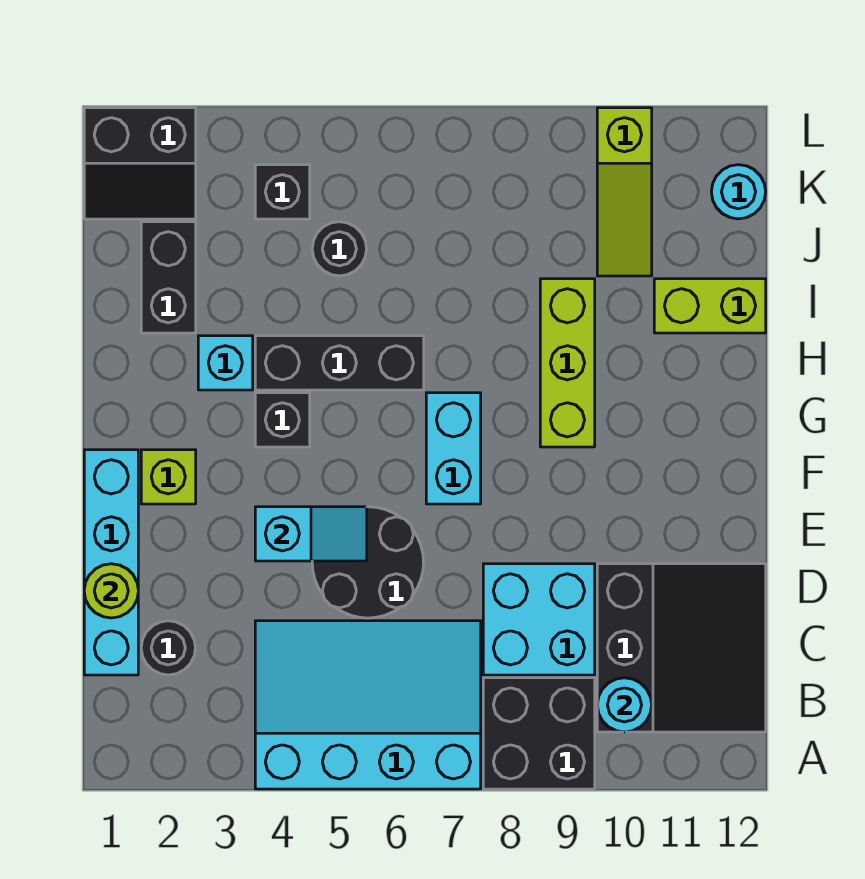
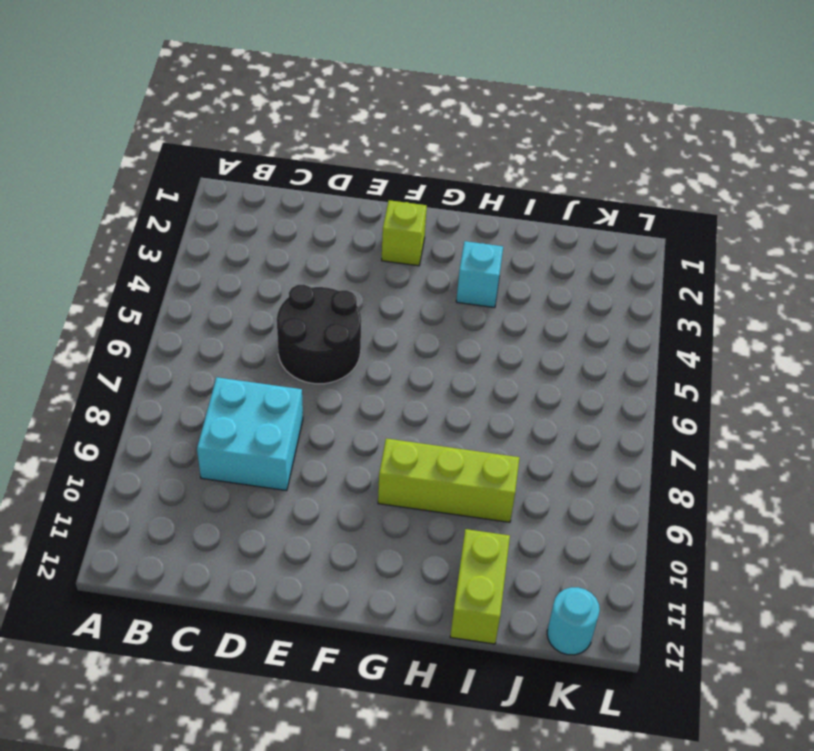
none -> cyan 3x4 slope [255,621,481,789]
none -> black 2x2 brick [483,678,595,789]
none -> black 3x3 slope [597,564,766,732]

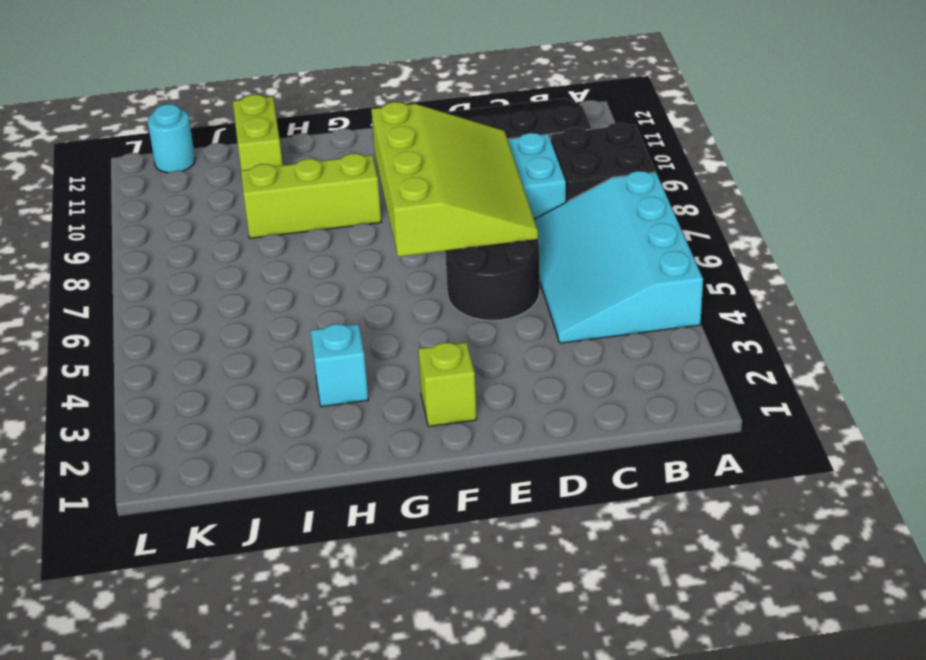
lime 3x4 slope [371,102,538,257] -> none
none -> cyan 1x4 brick [84,450,138,675]
none -> black 1x1 round brick [141,621,195,675]
none -> cyan 1x2 brick [426,393,481,504]

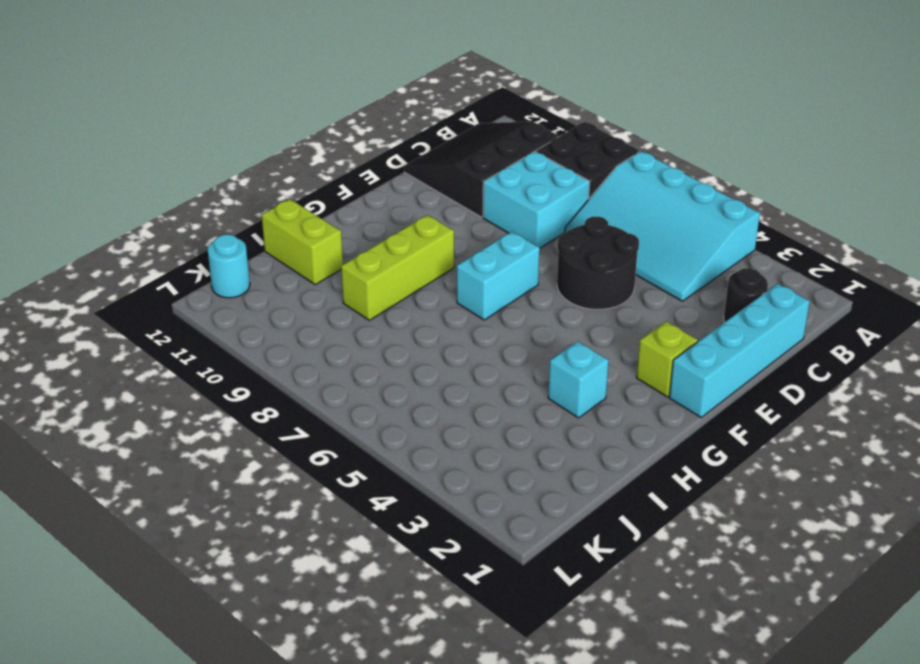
none -> black 1x1 brick [255,393,310,447]
none -> black 1x3 brick [255,336,424,390]
none -> black 1x2 brick [141,222,196,333]

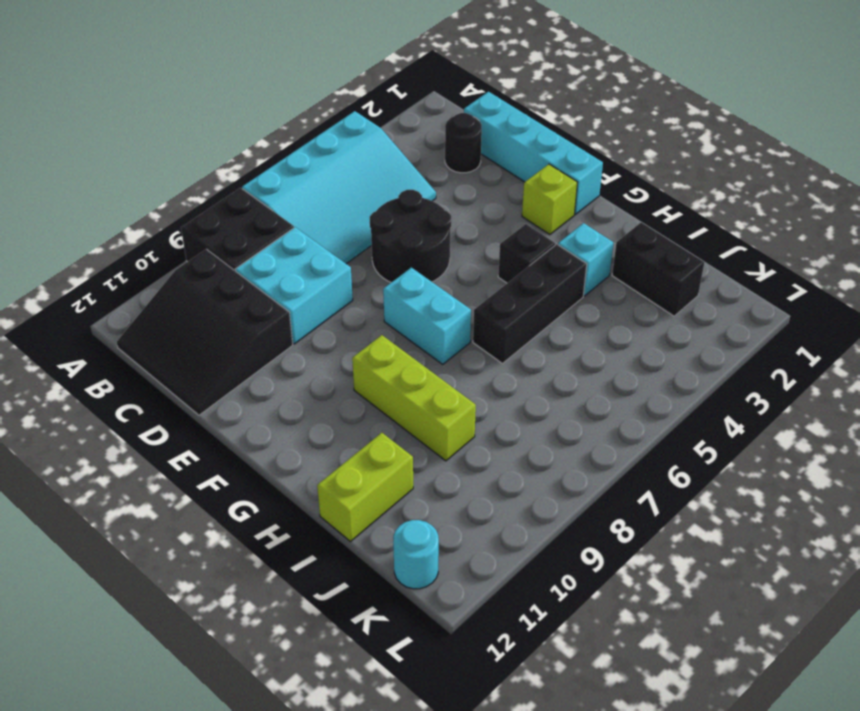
none -> black 1x1 round brick [312,222,367,276]
none -> lime 1x3 slope [597,108,652,276]
none -> black 2x2 slope [84,108,196,219]

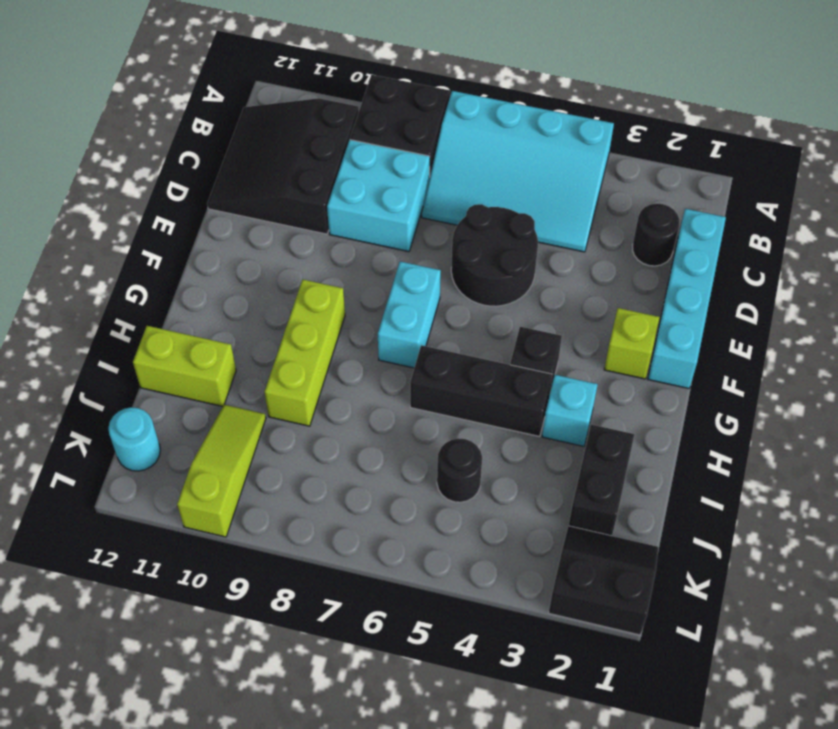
none -> black 1x1 brick [255,165,310,219]
none -> cyan 1x1 round brick [597,678,652,732]
none -> lime 1x1 round brick [84,564,138,618]

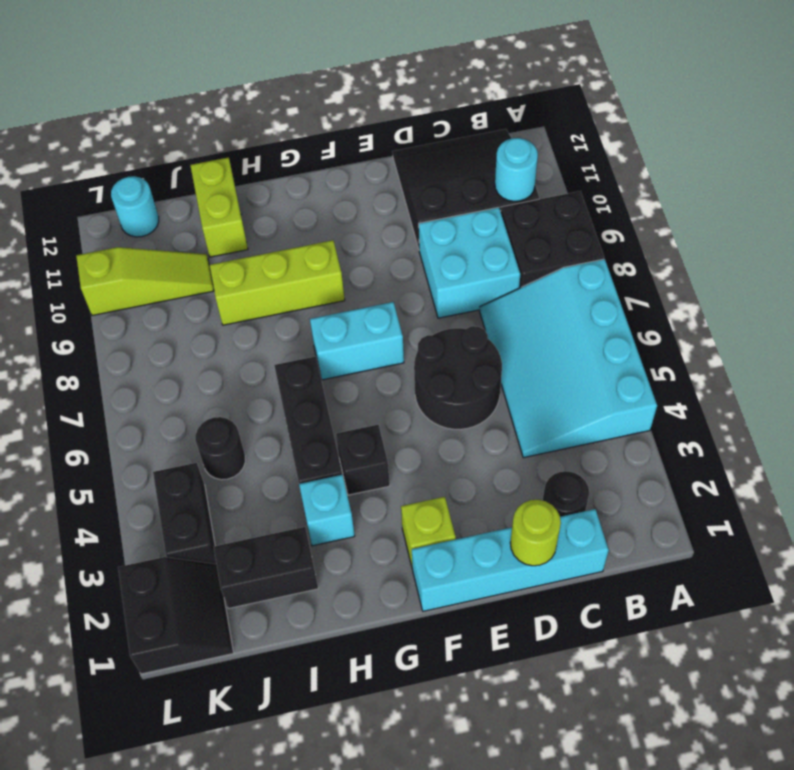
black 1x2 brick [153,463,216,564] -> black 1x1 brick [255,165,310,219]
none -> cyan 1x2 slope [255,507,367,561]

